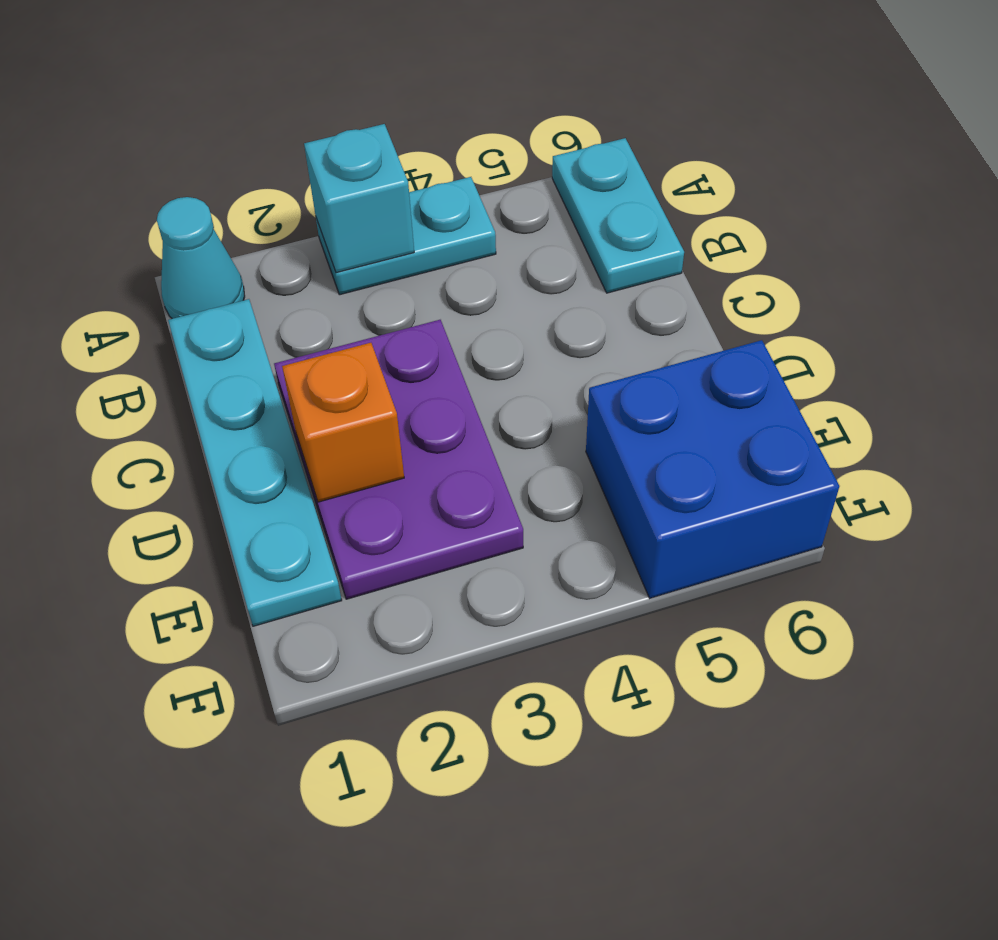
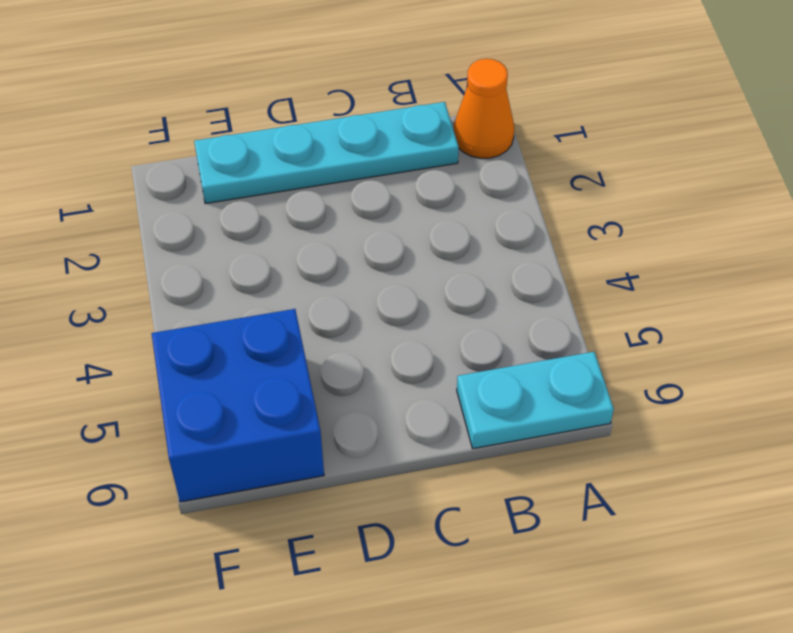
orange 1x1 cone [453,59,514,158] -> cyan 1x1 cone [157,197,245,319]
none -> cyan 1x2 plate [316,177,496,295]
none -> purple 2x3 plate [274,320,523,599]

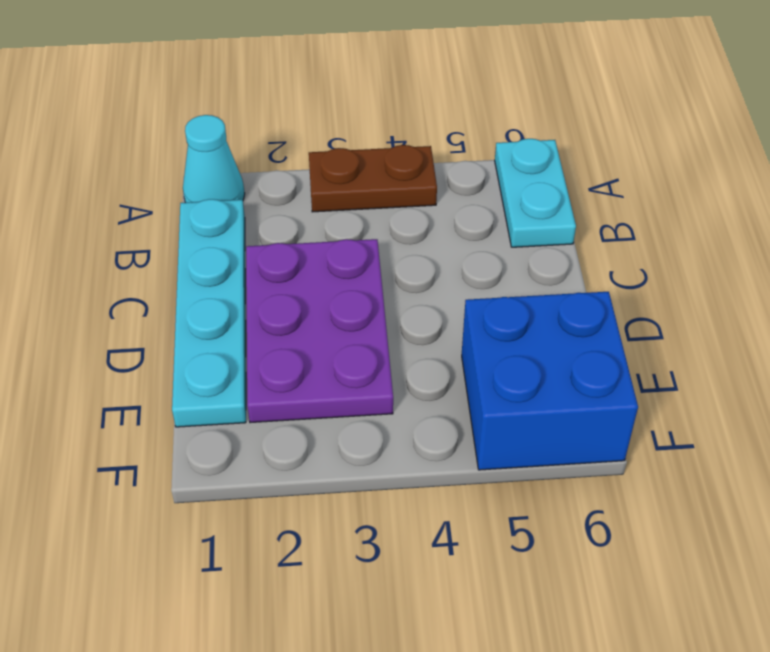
brown 1x2 plate [309,145,437,212] -> cyan 1x2 plate [316,177,496,295]
none -> cyan 1x1 brick [304,124,414,273]
none -> orange 1x1 brick [282,343,404,502]

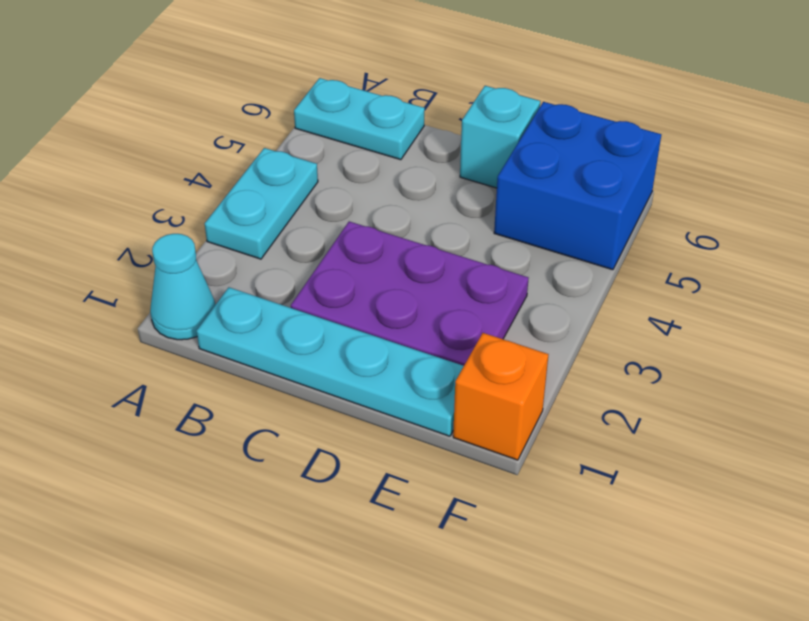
cyan 1x1 brick [460,86,540,188] -> cyan 1x1 brick moved to [304,124,414,273]
orange 1x1 brick [453,333,549,460] -> orange 1x1 brick moved to [282,343,404,502]

